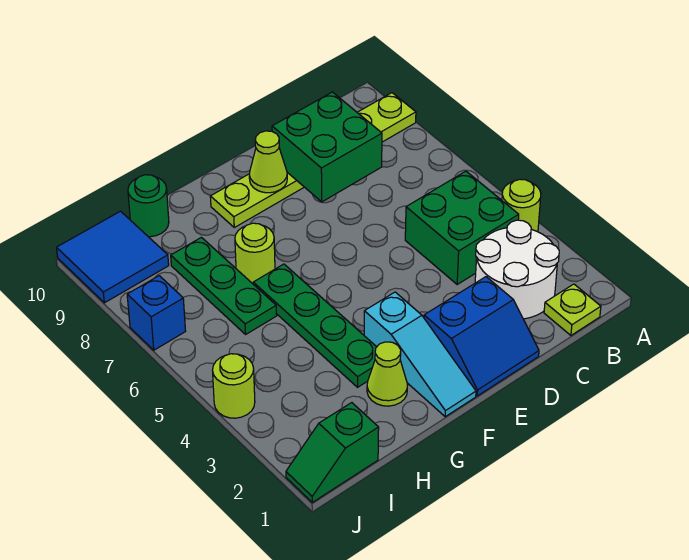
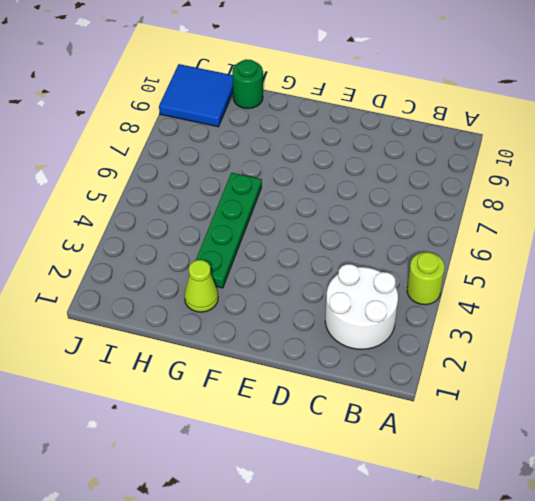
none -> lime 1x6 plate [210,93,416,227]
none -> lime 1x1 plate [544,284,601,335]
none -> green 2x2 brick [405,171,519,284]

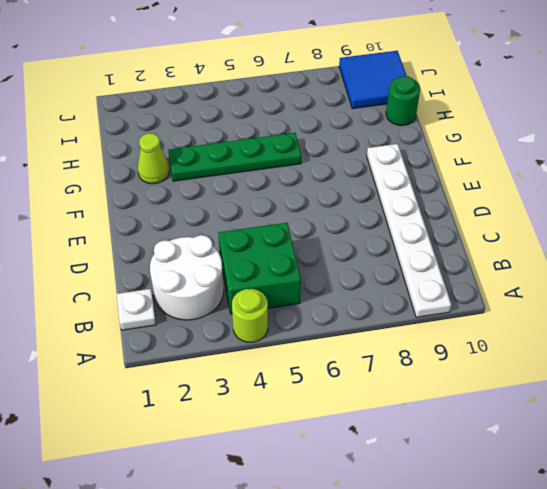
white 1x6 plate [367,144,451,317] -> lime 1x6 plate [210,93,416,227]
white 1x1 plate [117,289,156,330] -> lime 1x1 plate [544,284,601,335]
none -> blue 2x2 slope [424,277,539,396]
none -> cyan 1x3 slope [364,292,476,417]
none -> lime 1x1 round brick [235,223,275,284]

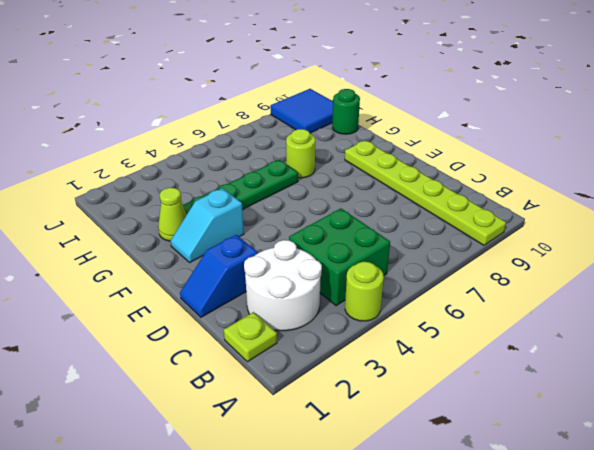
blue 1x2 slope [180,235,258,317] -> blue 2x2 slope [424,277,539,396]
cyan 1x2 slope [171,188,244,262] -> cyan 1x3 slope [364,292,476,417]
none -> green 1x3 plate [171,237,277,334]
none -> green 1x2 slope [286,403,379,502]
none -> lime 1x1 round brick [213,354,255,418]

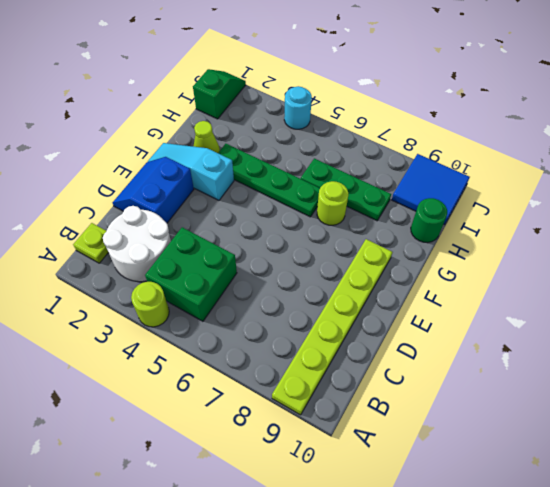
cyan 1x1 round brick [284,86,312,129] -> lime 1x1 round brick [213,354,255,418]
none -> blue 1x1 brick [127,276,186,350]
none -> green 2x2 brick [272,92,382,202]
none -> lime 1x1 cone [249,131,287,193]

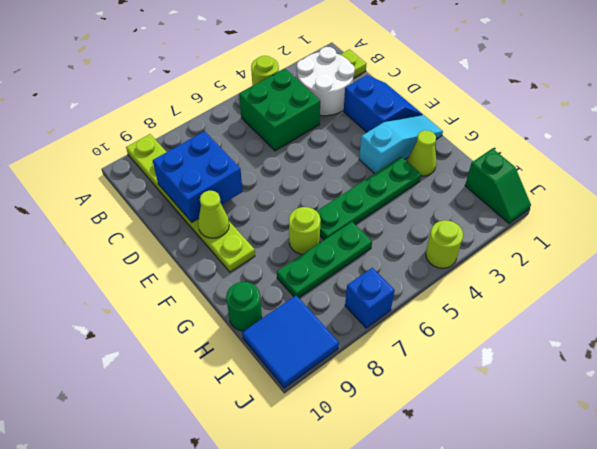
blue 2x2 brick [153,131,243,222] -> green 2x2 brick [272,92,382,202]

